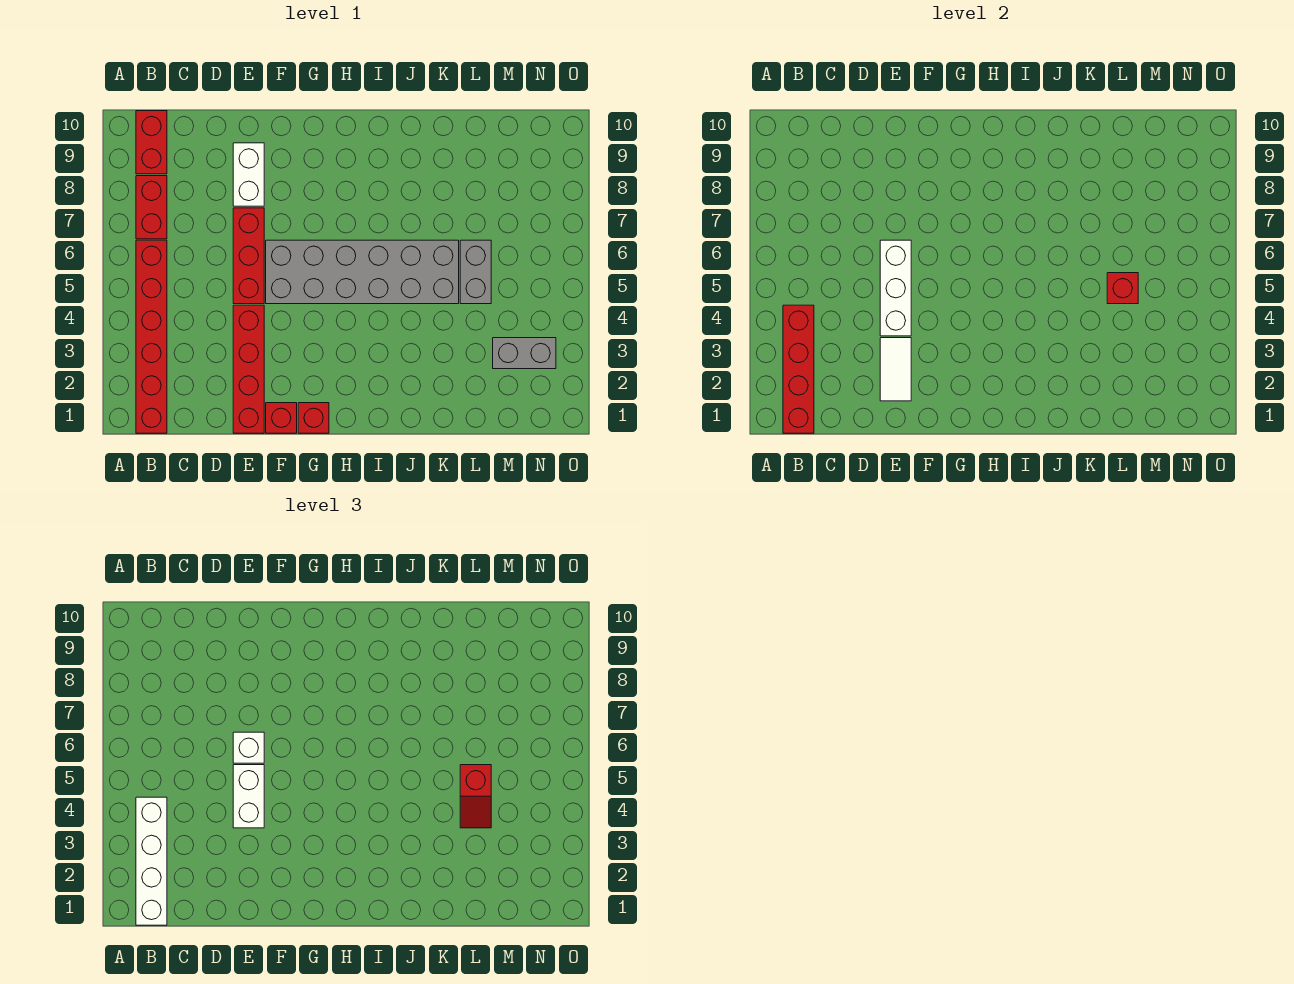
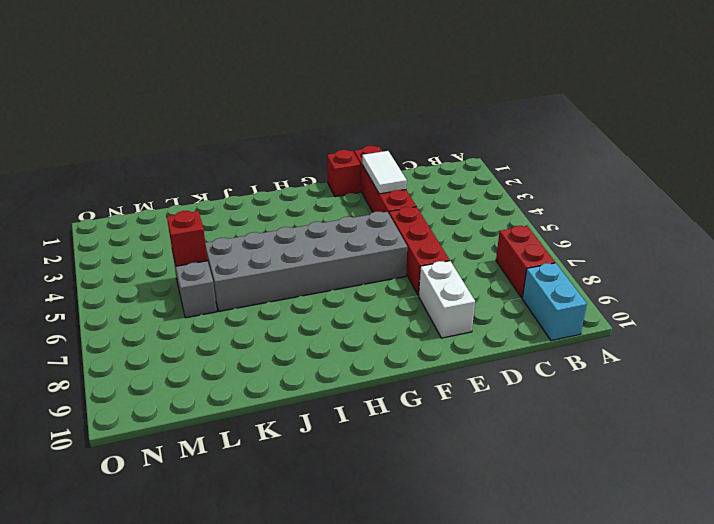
cyan 1x2 brick [522,263,587,341] -> red 1x2 brick [136,111,167,174]
none -> red 1x6 brick [136,240,167,433]
none -> red 1x1 brick [298,403,329,433]
none -> grey 1x2 brick [493,338,556,369]

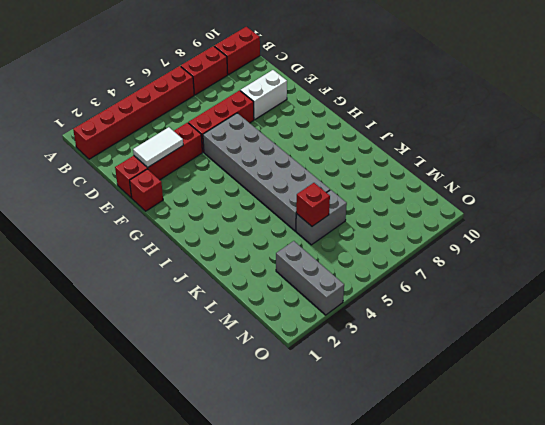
grey 1x3 brick [276,241,344,315] -> grey 1x2 brick [493,338,556,369]
none -> red 1x1 brick [298,403,329,433]
none -> red 1x4 brick [783,305,814,433]
none -> white 1x3 brick [880,240,911,336]

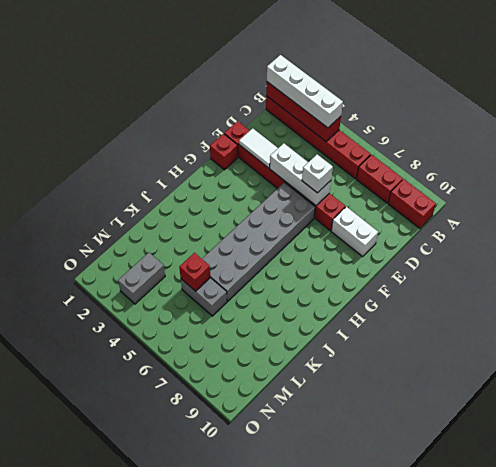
none -> red 1x1 brick [298,403,329,433]
none -> white 1x2 brick [233,765,264,828]
none -> red 1x2 slope [460,765,491,828]

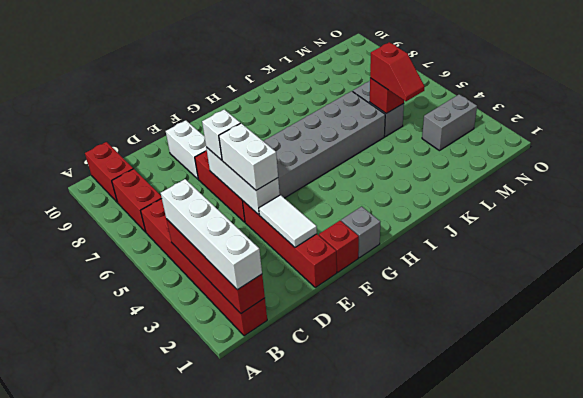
grey 1x1 brick [341,206,380,258] -> red 1x1 brick [298,403,329,433]

